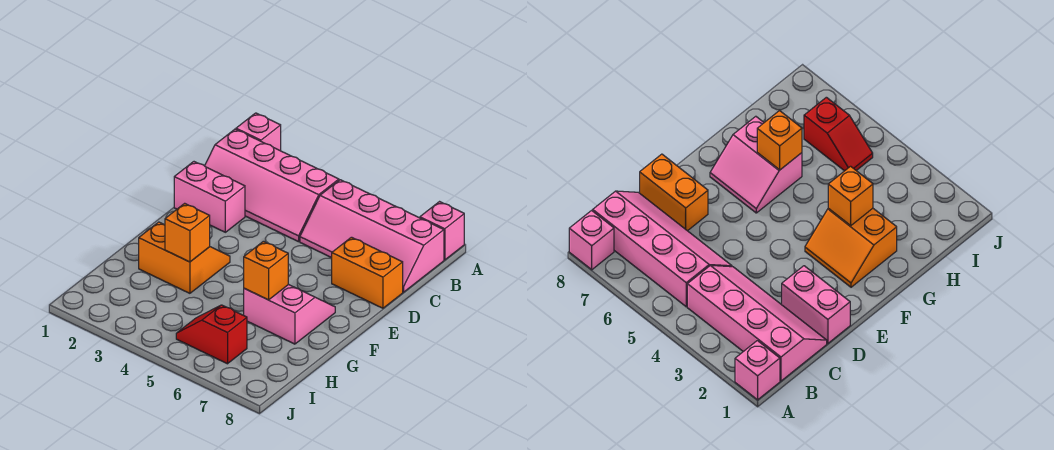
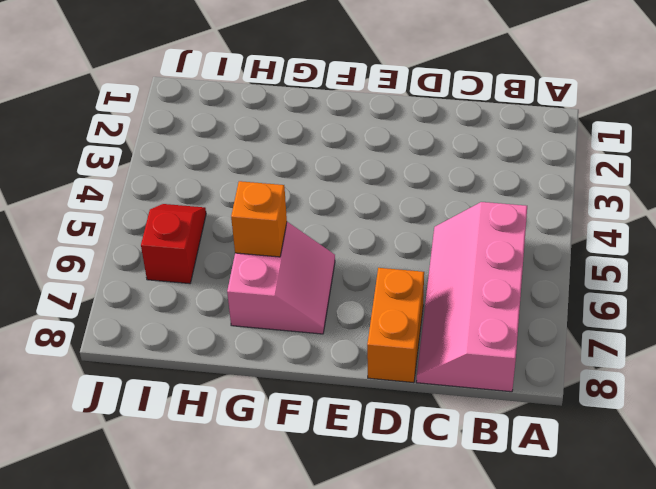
none -> pink 1x1 brick [236,113,281,151]
none -> pink 1x1 brick [420,202,464,260]

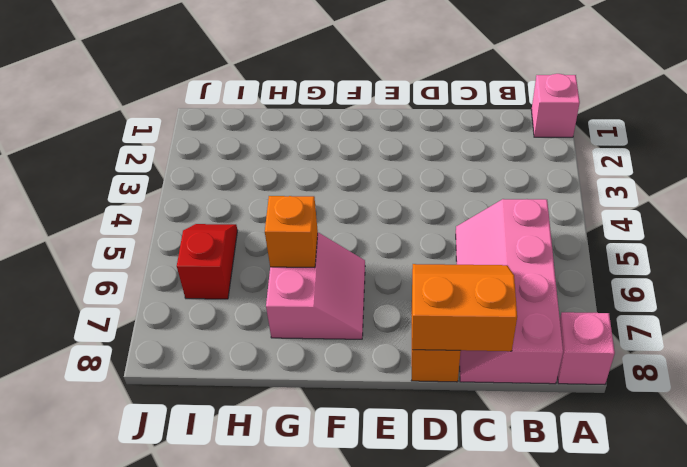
orange 2x2 slope [412,264,517,351] -> orange 2x2 slope turned to [139,222,230,293]
none -> pink 2x4 slope [205,129,339,242]
none -> pink 1x2 brick [174,162,245,232]

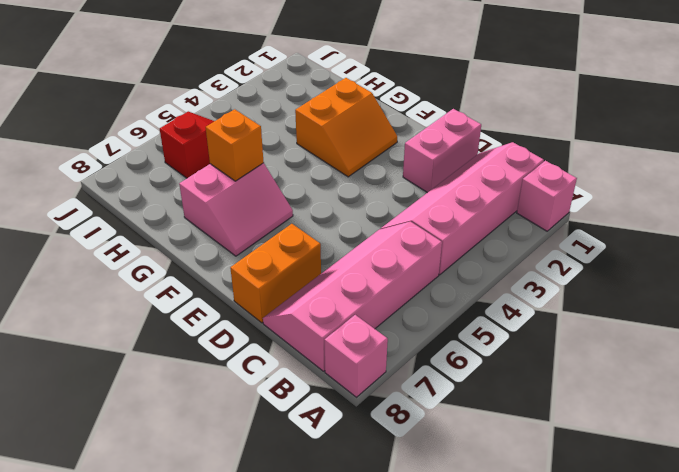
none -> orange 1x1 brick [165,203,210,262]

